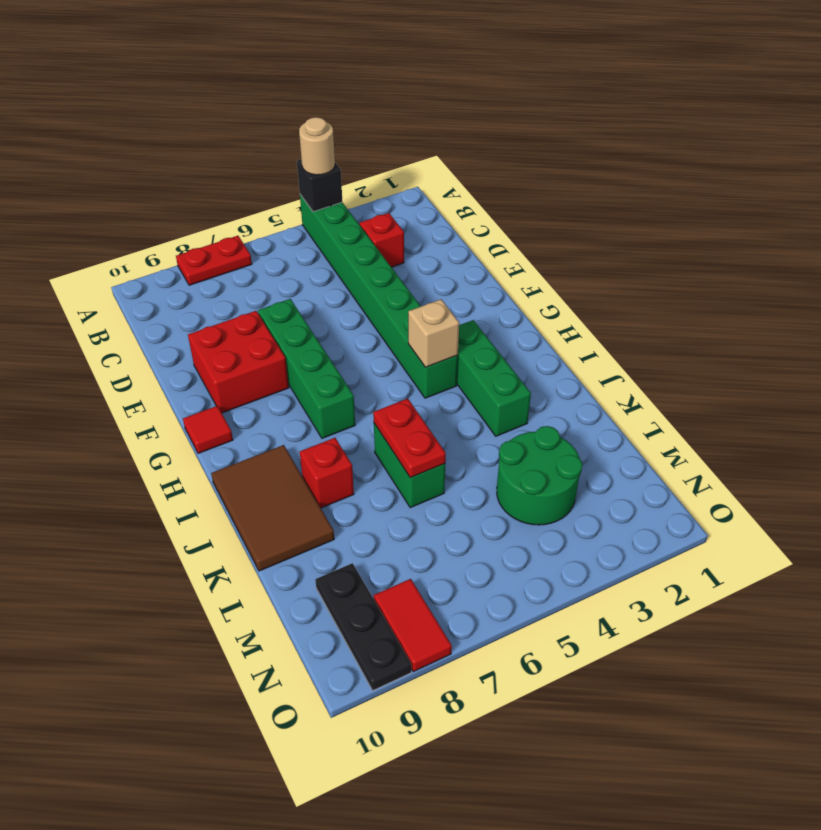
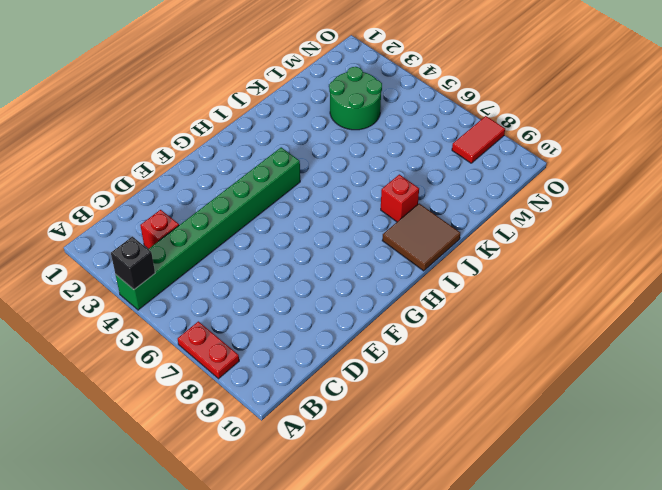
brown 2x2 tile [382,204,460,271] -> brown 2x3 tile [211,445,334,571]
none -> green 1x4 brick [258,299,355,438]
none -> red 2x2 brick [188,311,289,413]
none -> red 1x1 tile [183,406,233,453]

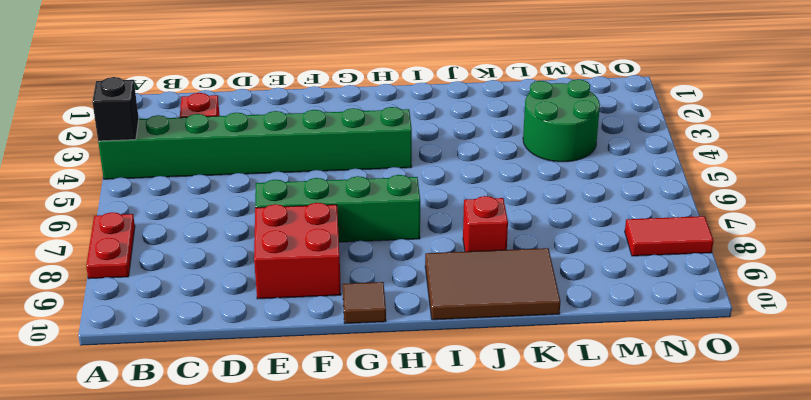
brown 1x1 tile [343,282,386,324] -> red 1x1 tile [183,406,233,453]
none -> green 1x3 brick [457,320,531,436]
none -> green 1x2 brick [374,424,445,508]
none -> black 1x3 plate [315,563,411,690]

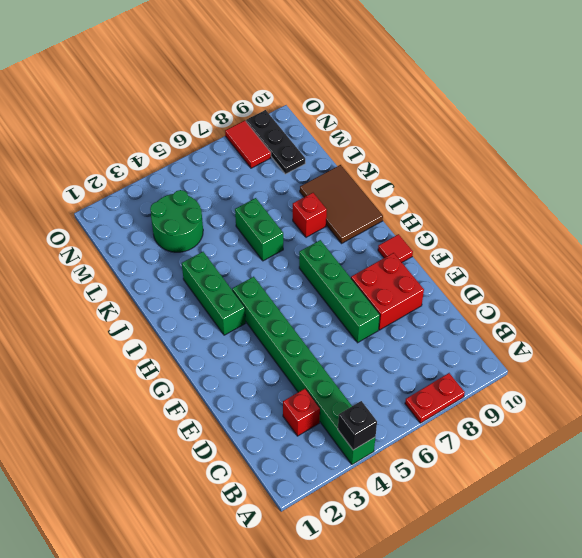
none -> tan 1x1 brick [408,299,459,367]
none -> red 1x2 plate [373,399,446,478]
none -> tan 1x1 round brick [299,117,335,175]

